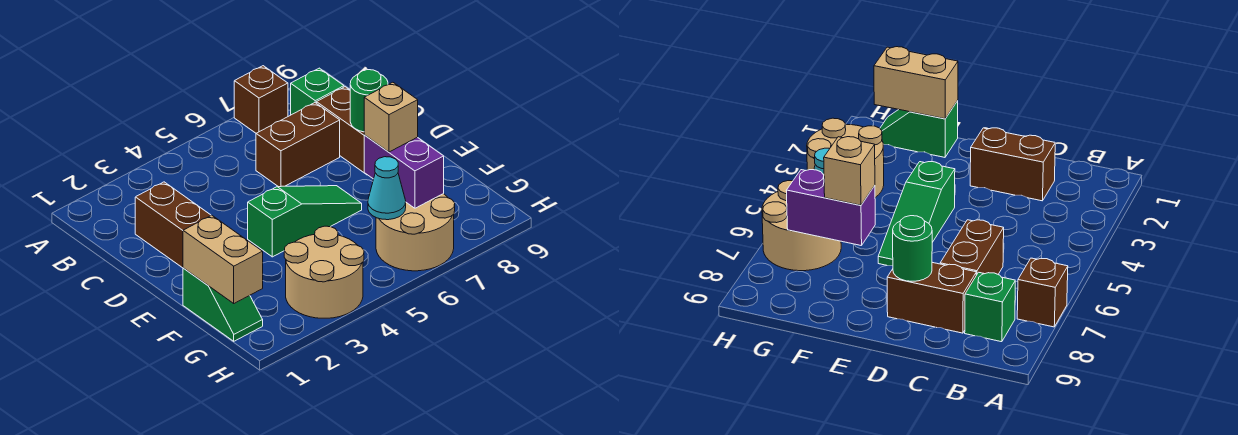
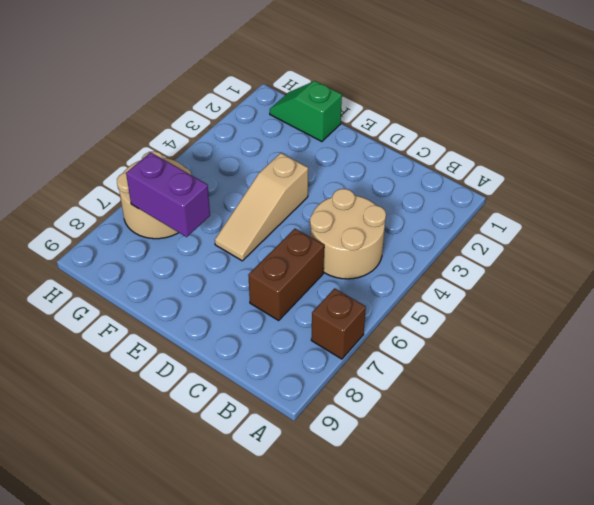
tan 2x2 round brick [310,189,386,279] -> tan 2x2 round brick moved to [284,226,364,318]
tan 1x3 slope [215,153,308,261] -> green 1x3 slope [248,186,362,257]
none -> green 1x1 brick [291,68,344,115]
none -> brown 1x2 brick [135,182,211,268]
none -> brown 1x2 brick [317,87,367,175]

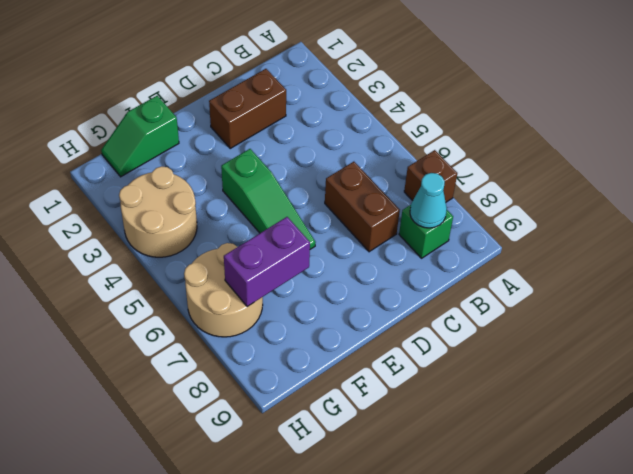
cyan 1x1 cone [410,173,447,228] -> cyan 1x1 cone moved to [368,157,406,220]
none -> brown 1x2 brick [317,87,367,175]
none -> green 1x1 round brick [350,70,388,132]
none -> tan 1x2 brick [183,215,263,303]

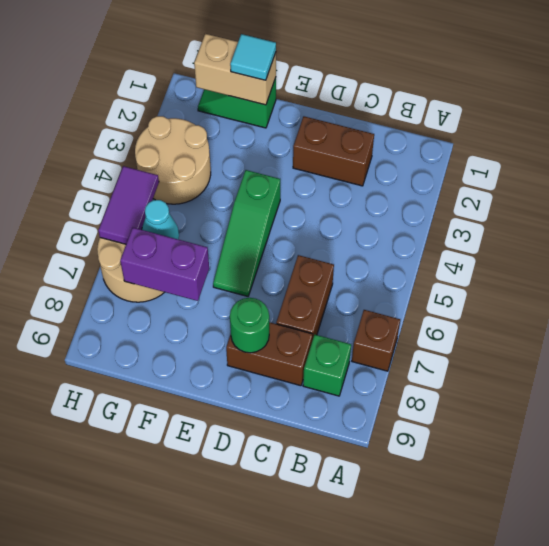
cyan 1x1 tile [230,34,276,80] -> none
purple 1x2 tile [98,166,159,244] -> none
none -> tan 1x1 brick [364,82,418,152]

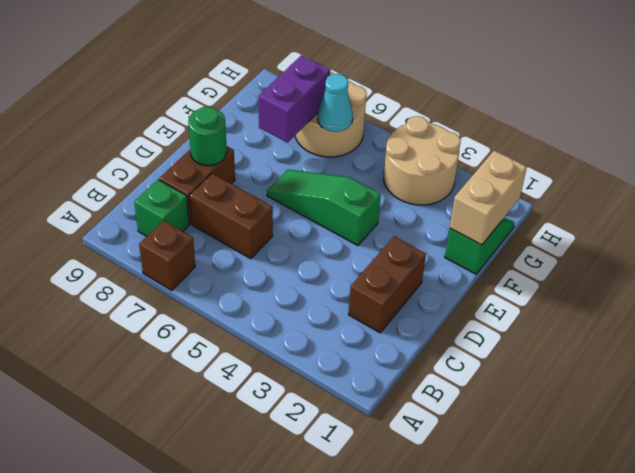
none -> tan 1x1 brick [364,82,418,152]

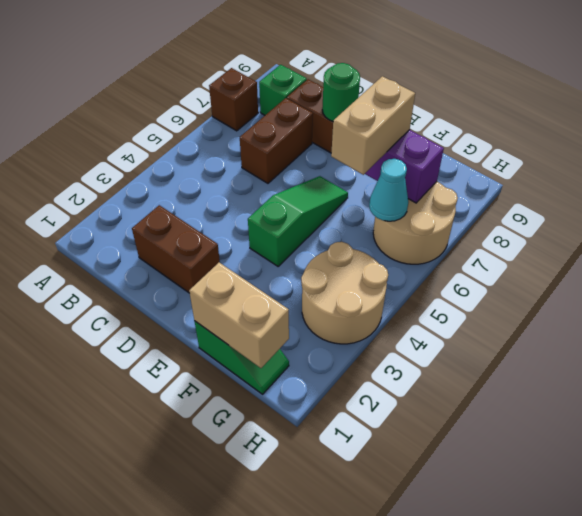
tan 1x2 brick [331,76,415,175] -> tan 1x1 brick [364,82,418,152]

